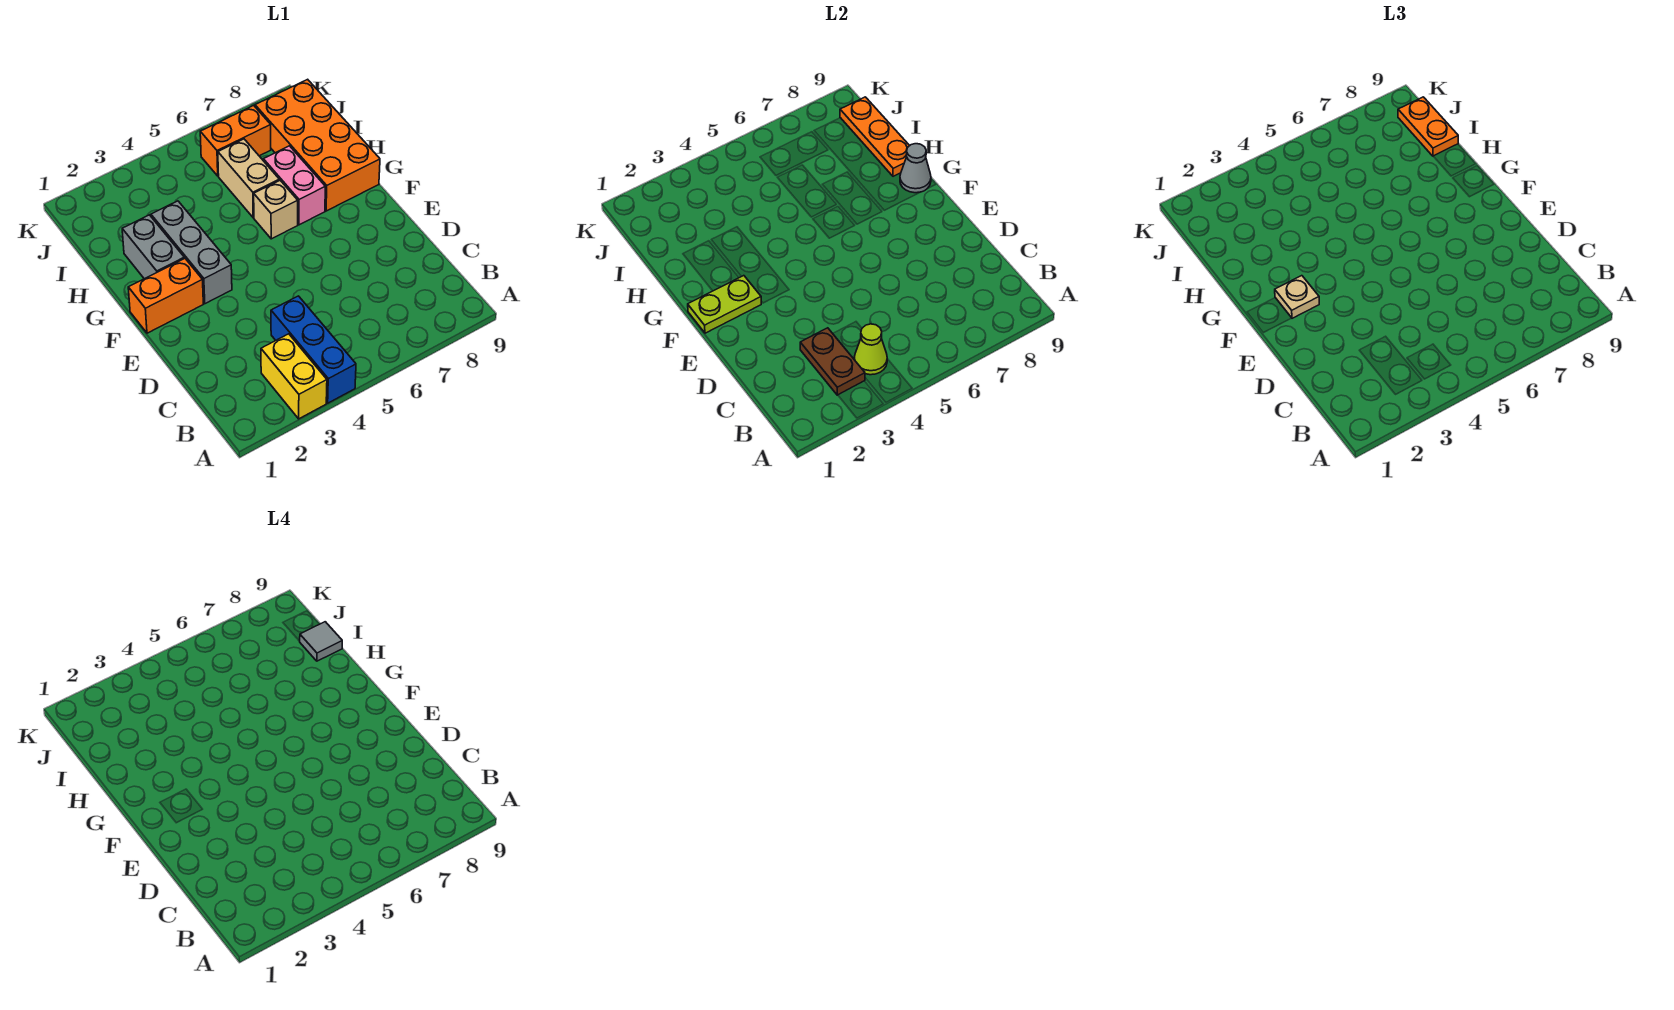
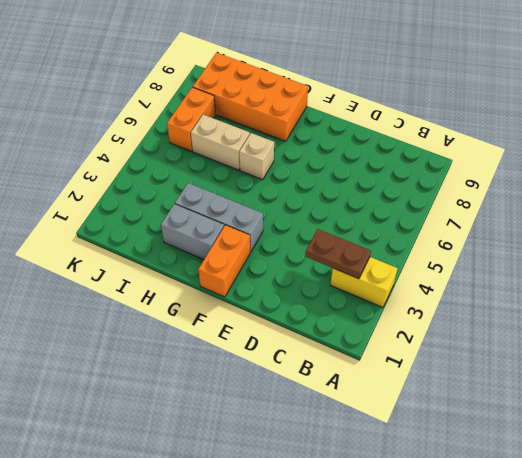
none -> blue 1x3 brick [271,296,356,403]
none -> pink 1x2 brick [263,146,325,225]
none -> lime 1x1 cone [854,324,887,375]

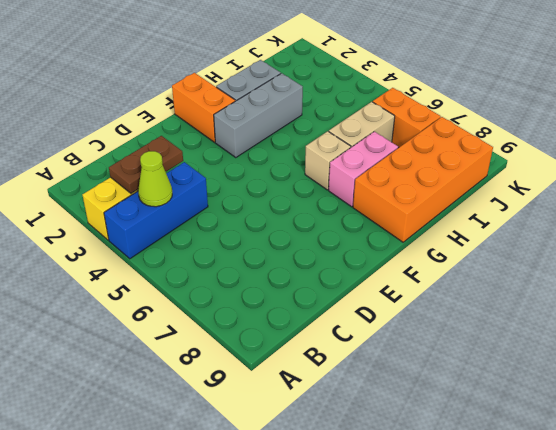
none -> lime 1x2 plate [688,276,761,333]
none -> grey 1x1 cone [900,144,931,193]
none -> orange 1x3 plate [840,97,910,176]

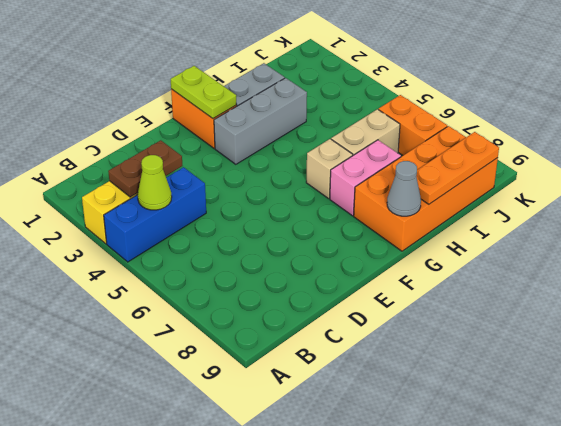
none -> tan 1x1 plate [1275,276,1319,318]
none -> orange 1x2 plate [1398,97,1458,156]
none -> grey 1x1 tile [300,622,342,661]

